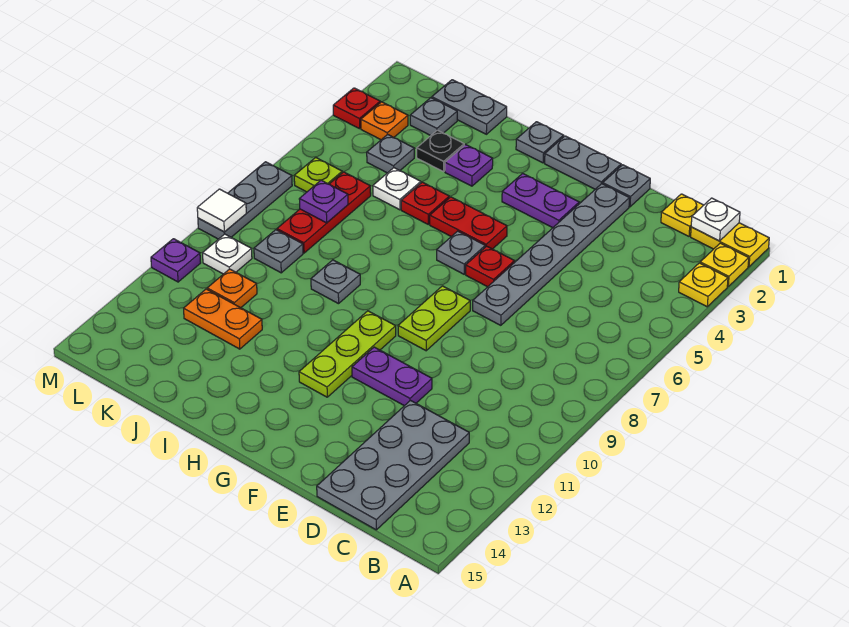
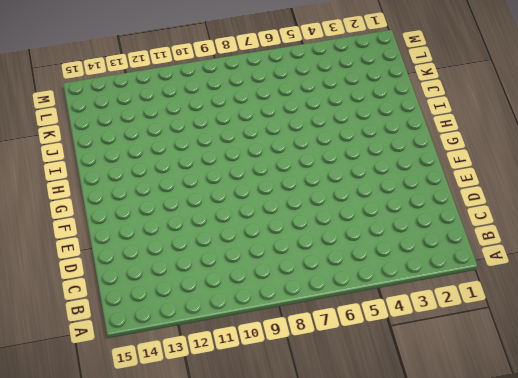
none -> yellow 1x2 plate [691,223,769,267]
none -> yellow 1x1 plate [700,243,749,286]
none -> yellow 1x1 plate [679,263,728,307]
none -> yellow 1x1 plate [661,194,703,236]

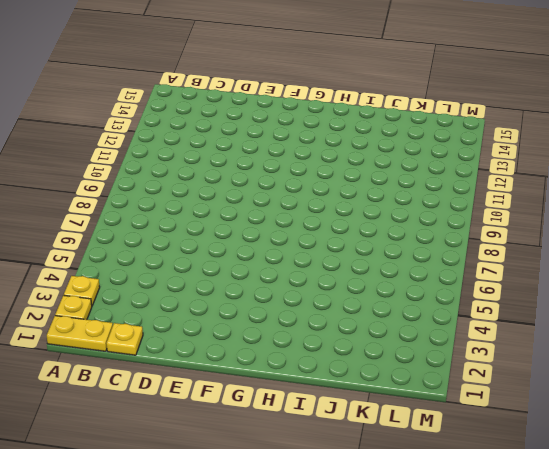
none -> grey 2x4 plate [317,401,469,530]
none -> grey 1x1 plate [603,165,650,207]
none -> grey 1x6 plate [473,184,630,325]
none -> purple 1x2 plate [352,347,432,406]

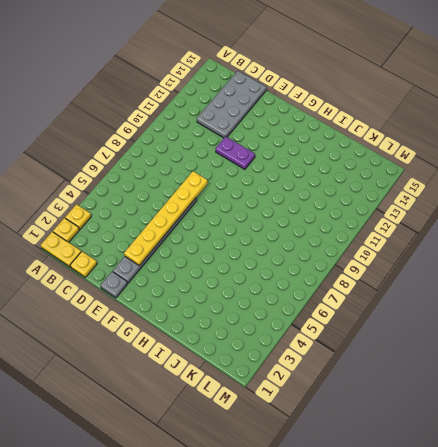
yellow 1x6 plate [124,171,208,265] -> none
none -> grey 1x2 plate [545,136,621,189]
none -> purple 1x2 plate [502,173,579,228]
none -> red 1x1 plate [466,246,515,287]
none -> lime 1x2 plate [398,286,470,351]

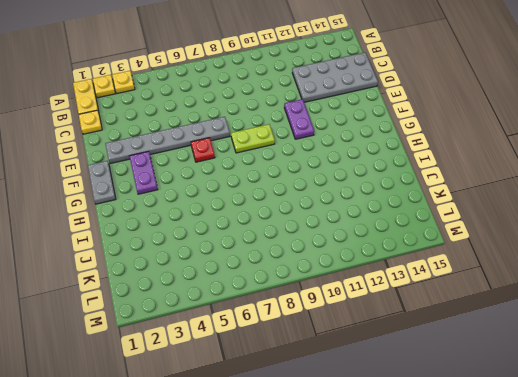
none -> grey 1x1 plate [603,165,650,207]
none -> red 1x2 plate [430,197,507,249]
none -> grey 1x1 plate [437,231,485,274]
none -> lime 1x3 plate [299,311,396,397]

